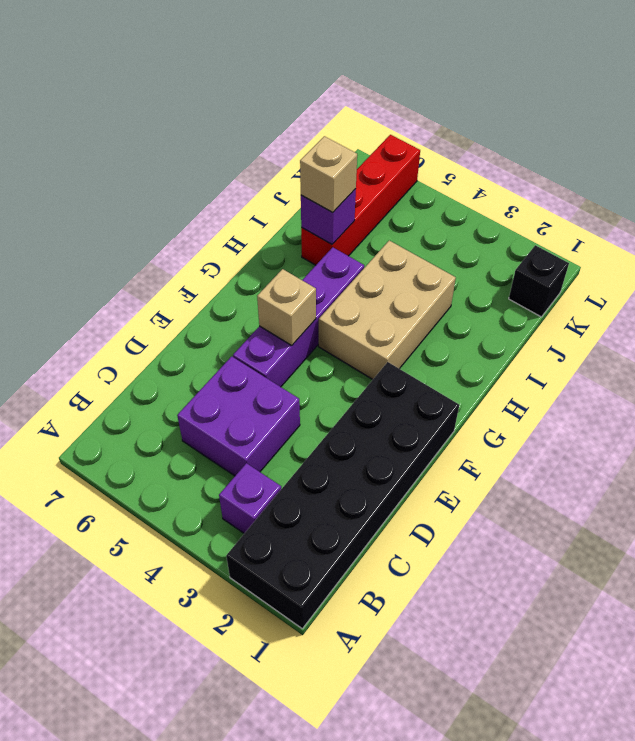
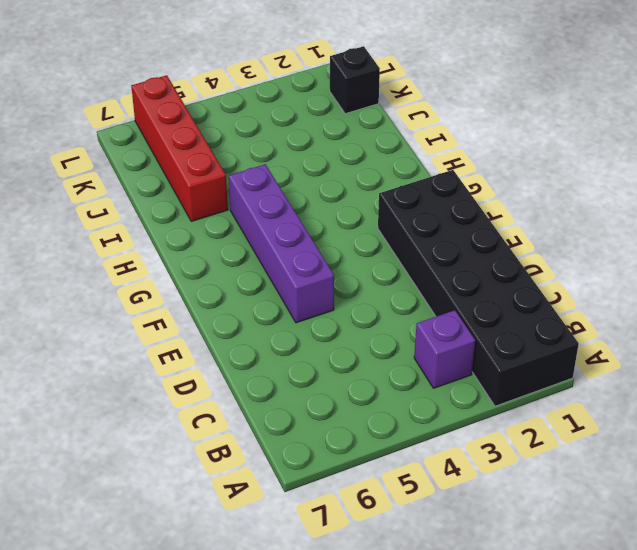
none -> purple 2x2 brick [177,356,300,476]
none -> tan 2x3 brick [319,240,456,379]

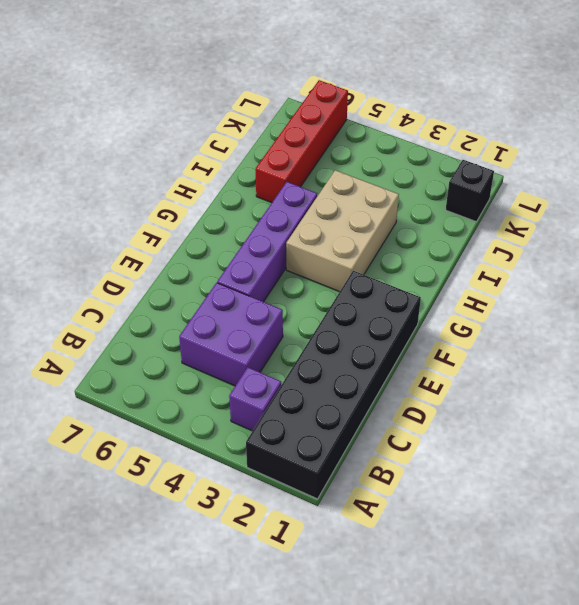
none -> tan 1x1 brick [257,269,316,345]
none -> purple 1x1 brick [301,189,356,244]

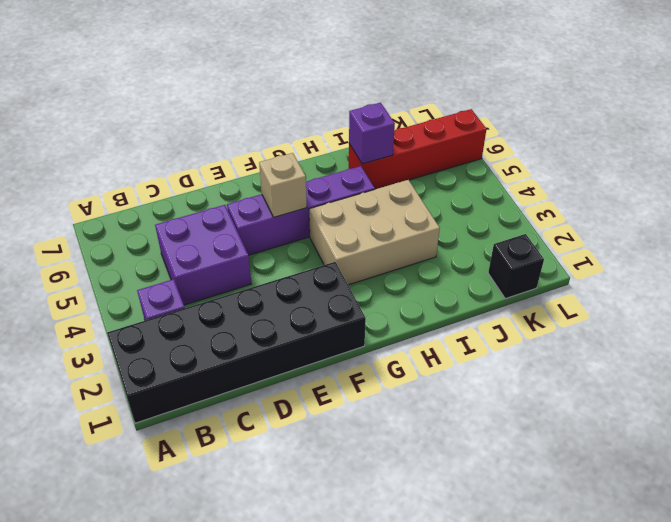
none -> tan 1x1 brick [300,136,357,213]

